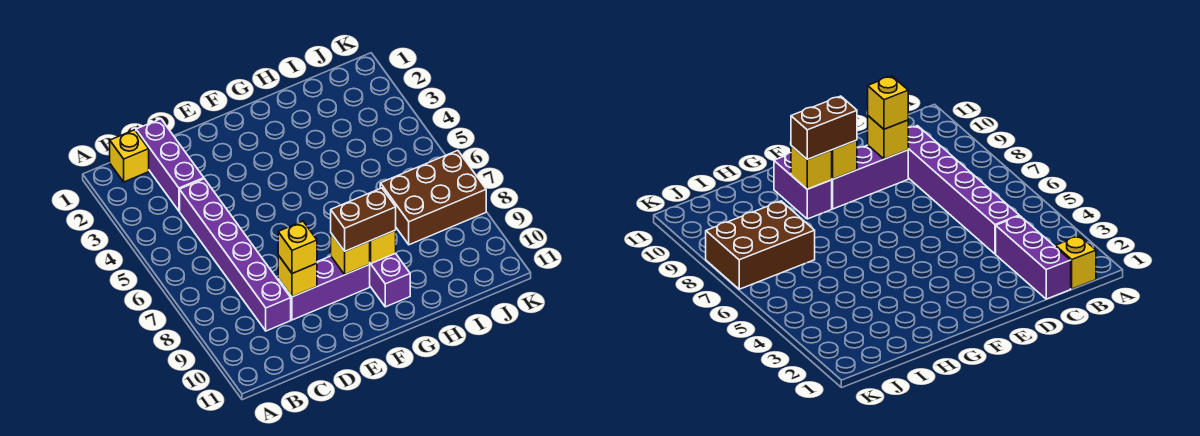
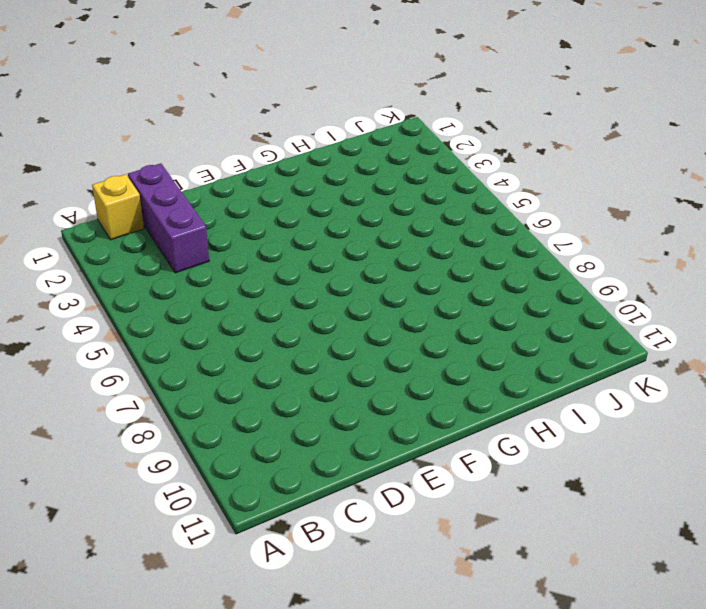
none -> purple 1x6 brick [180,179,291,331]
none -> purple 1x3 brick [278,256,370,320]

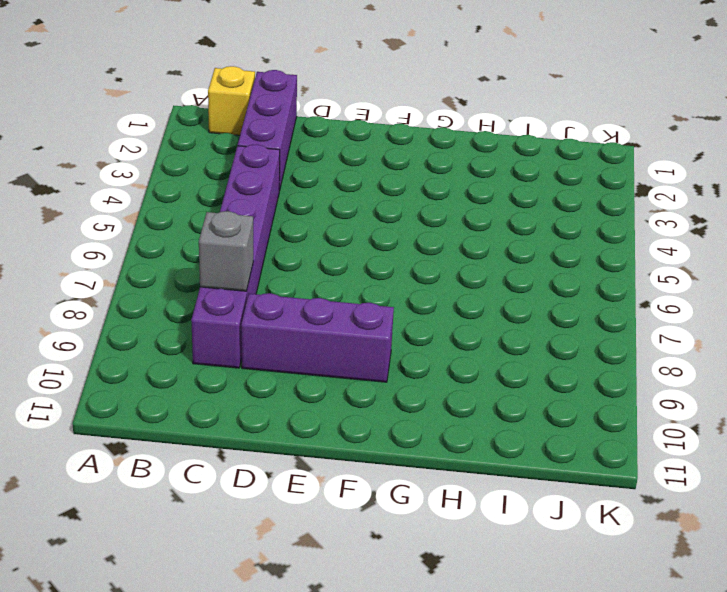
grey 1x1 brick [199,211,253,291] -> none
none -> purple 1x2 brick [369,253,410,307]
none -> brown 2x3 brick [380,150,486,245]

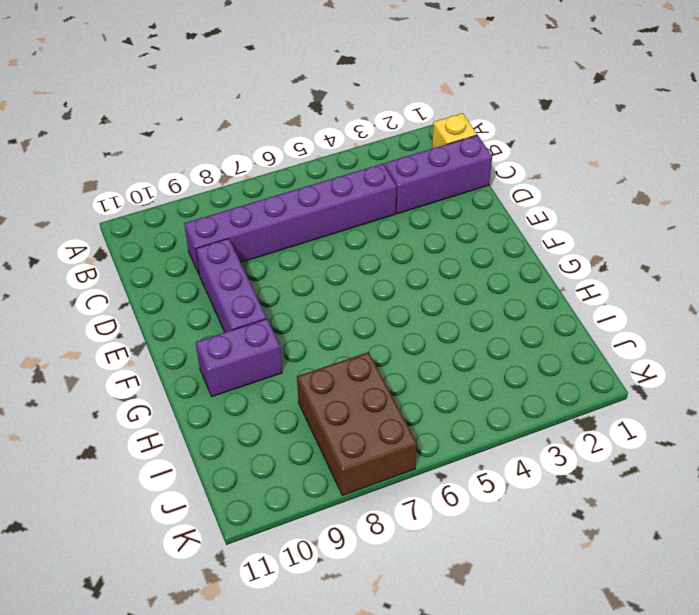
none -> yellow 1x1 brick [278,255,317,297]
none -> yellow 1x1 brick [331,234,370,275]

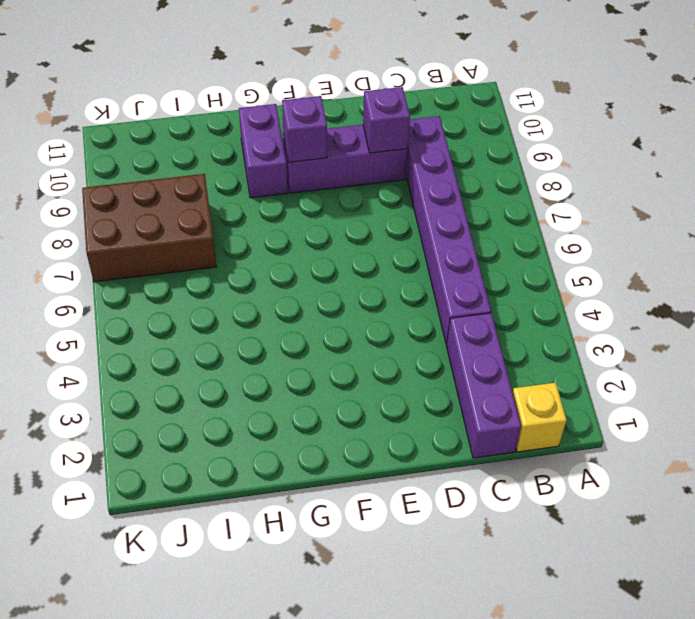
purple 1x1 brick [363,87,410,153] -> yellow 1x1 brick [278,255,317,297]
purple 1x1 brick [282,96,327,162] -> yellow 1x1 brick [331,234,370,275]
none -> yellow 1x1 brick [370,230,396,263]
none -> yellow 1x1 brick [278,221,317,274]

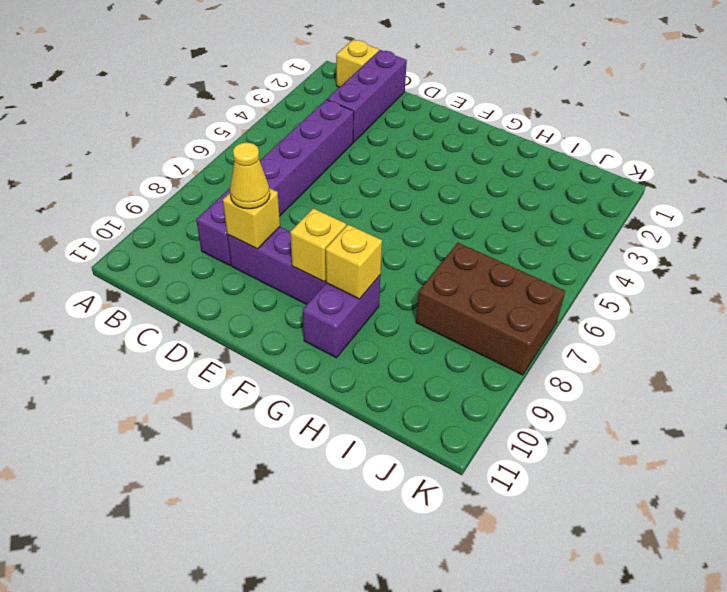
yellow 1x1 cone [230,142,270,209] -> yellow 1x1 brick [278,221,317,274]
none -> brown 1x2 brick [331,188,396,251]

